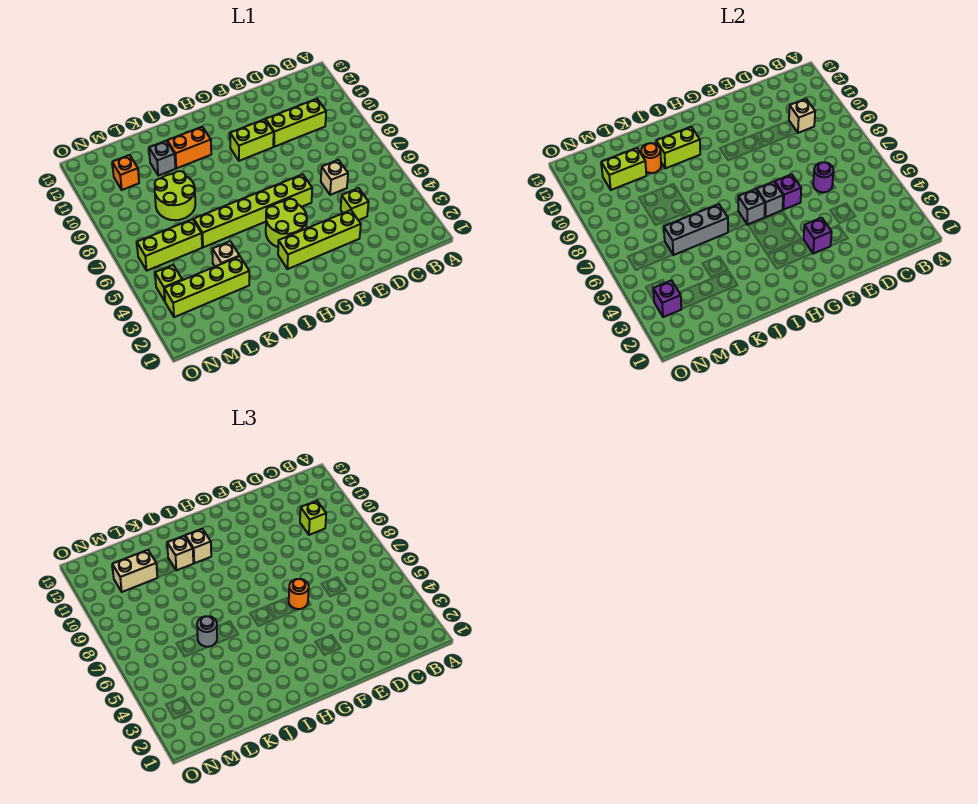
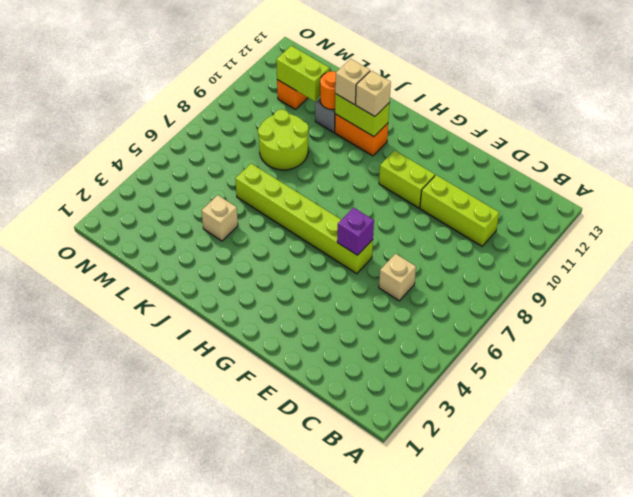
none -> lime 1x1 brick [341,188,369,220]
none -> lime 1x4 brick [278,210,361,269]
none -> lime 2x2 round brick [266,199,307,247]
none -> lime 1x4 brick [164,256,249,317]

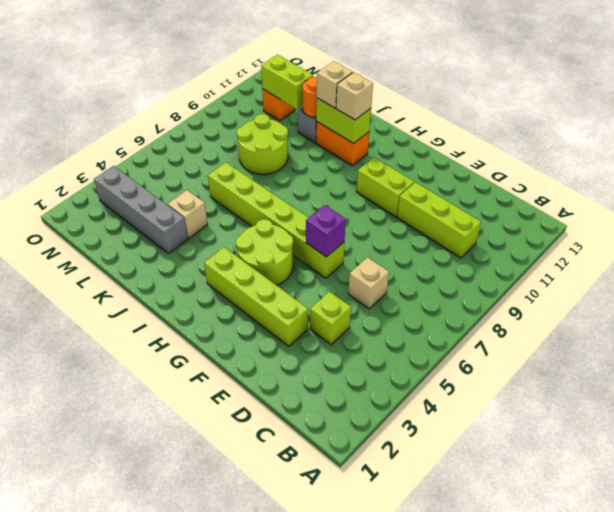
grey 1x4 brick [94,166,188,254] -> lime 1x4 brick [164,256,249,317]
none -> lime 1x3 brick [137,219,202,271]
none -> lime 1x1 brick [155,265,182,301]
none -> tan 1x1 brick [789,99,815,133]
none -> purple 1x1 round brick [813,162,834,192]

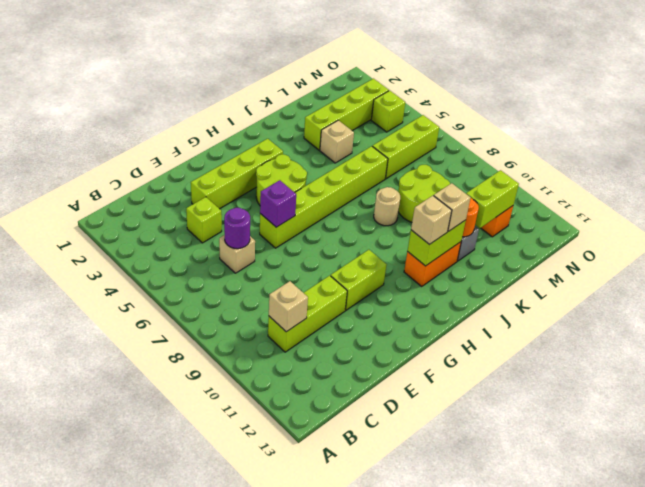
tan 1x1 round brick [374,187,400,226] -> none
none -> purple 1x1 brick [804,218,832,253]
none -> grey 1x1 brick [757,182,783,217]
none -> grey 1x1 brick [738,189,765,225]
none -> grey 1x3 brick [664,204,728,255]

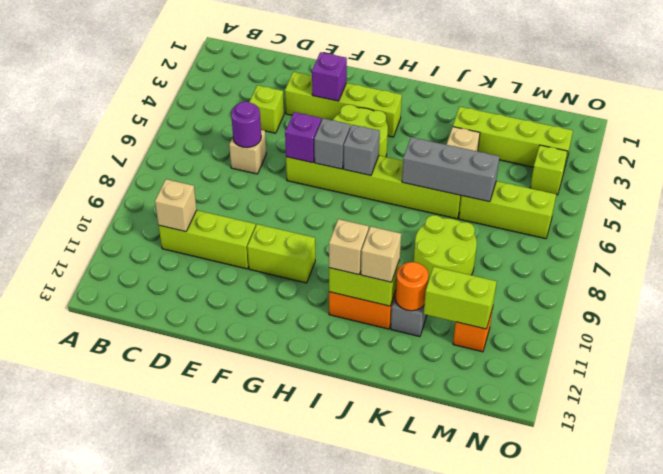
none -> purple 1x1 brick [653,280,681,317]
none -> lime 1x1 brick [300,501,326,535]
none -> orange 1x1 round brick [289,579,309,609]
none -> grey 1x1 round brick [197,616,217,647]

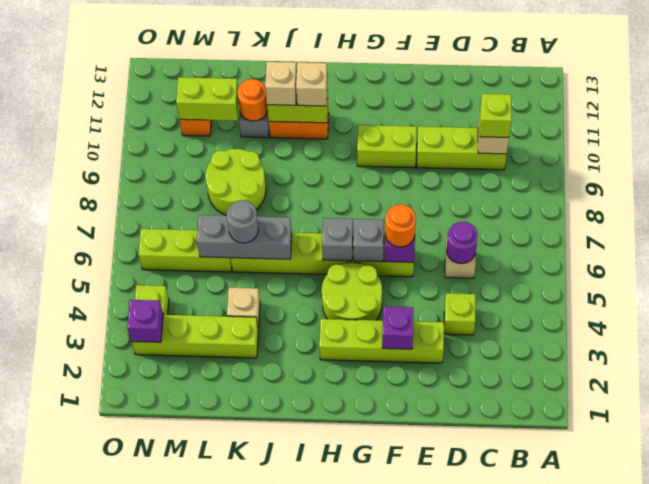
none -> tan 1x2 brick [112,550,157,592]

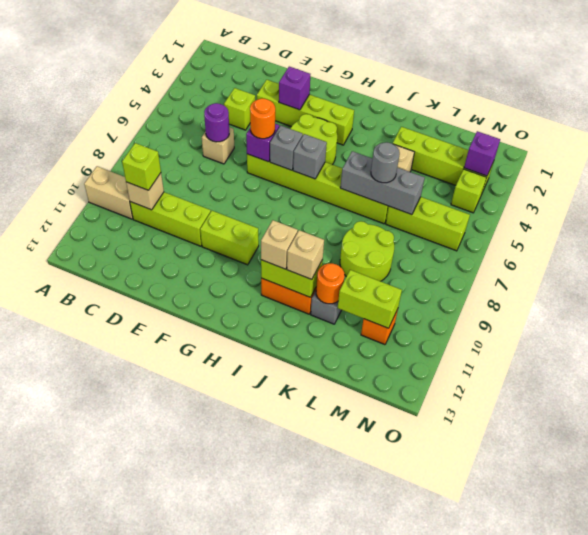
tan 1x2 brick [84,166,133,219] -> tan 1x2 brick moved to [112,550,157,592]

